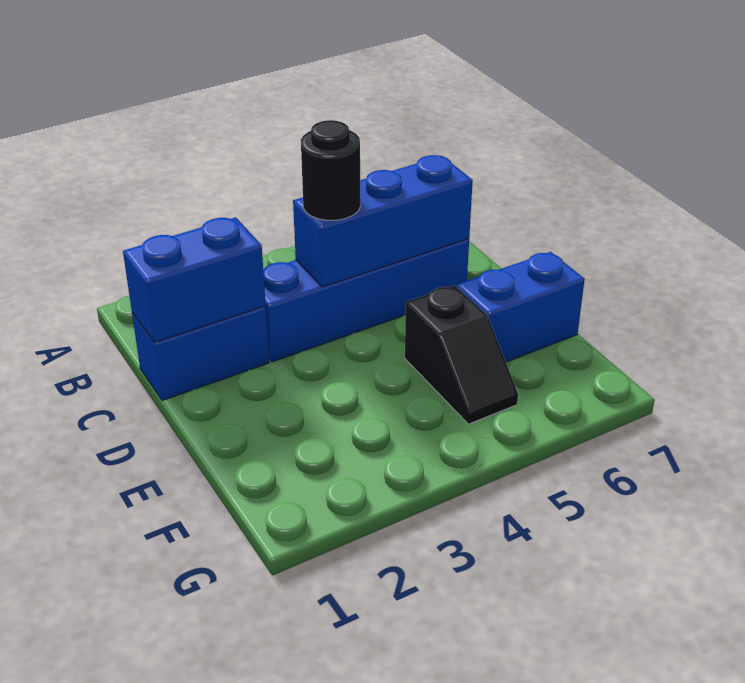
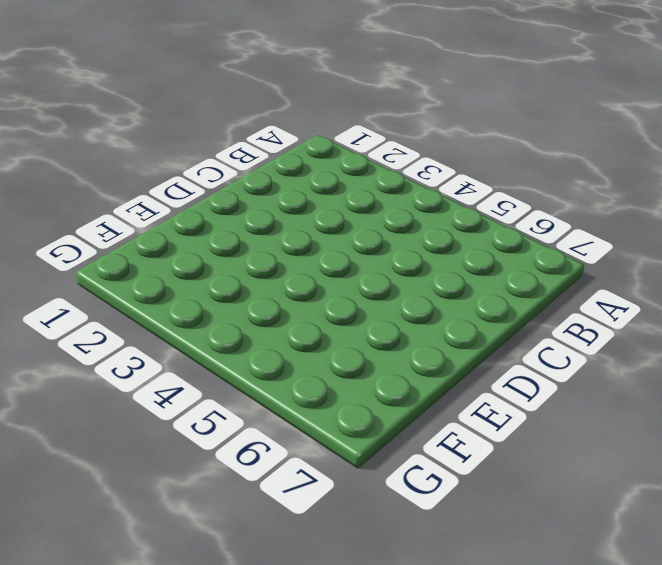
none -> blue 1x2 brick [132,306,269,401]
none -> blue 1x4 brick [263,239,469,362]

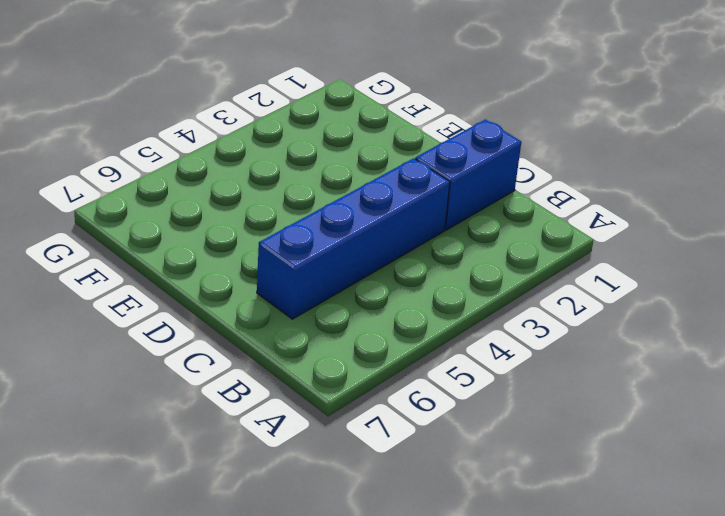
none -> black 1x2 slope [405,285,518,424]
none -> blue 1x2 brick [457,252,585,362]

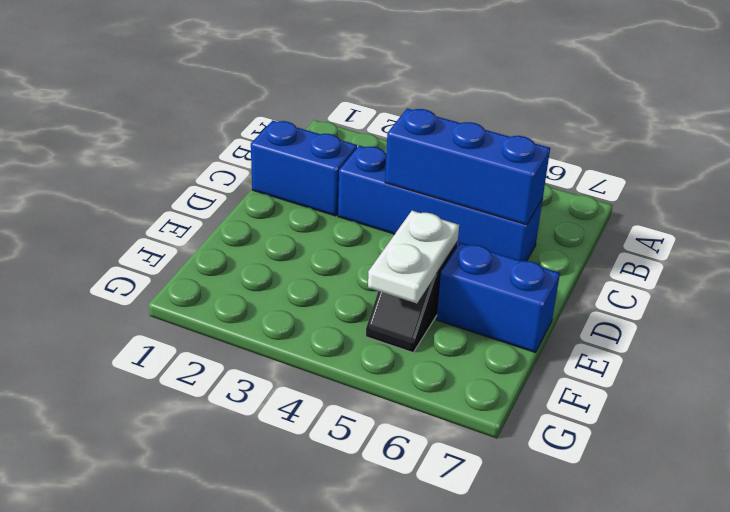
white 1x2 plate [368,211,459,303] -> none
none -> blue 1x2 brick [123,217,266,343]
none -> black 1x1 round brick [301,120,361,220]

